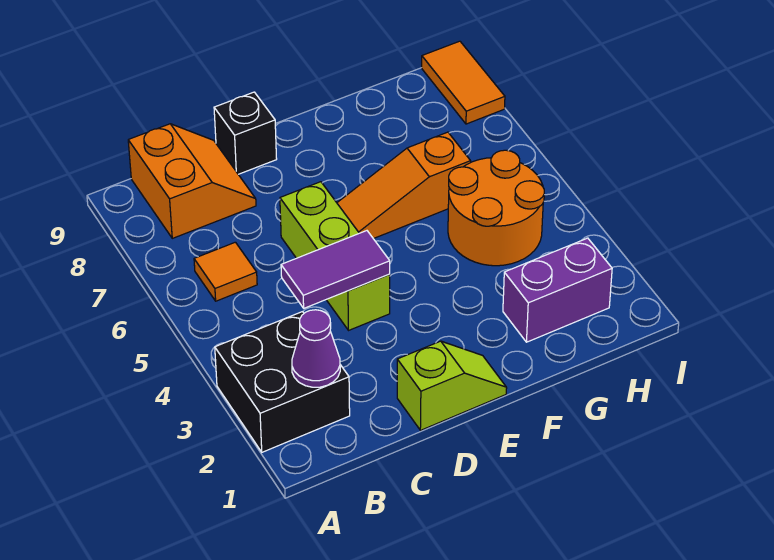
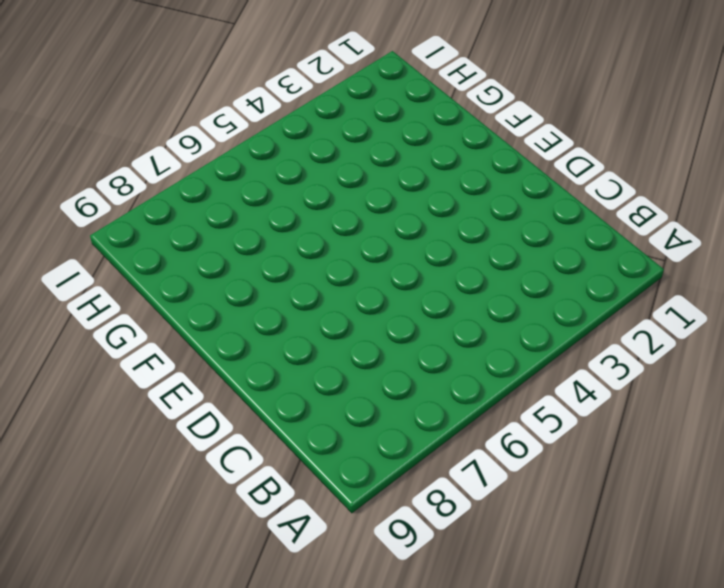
none -> black 2x2 brick [215,312,350,452]
none -> orange 1x1 tile [194,242,257,301]
none -> orange 2x2 slope [128,124,256,238]

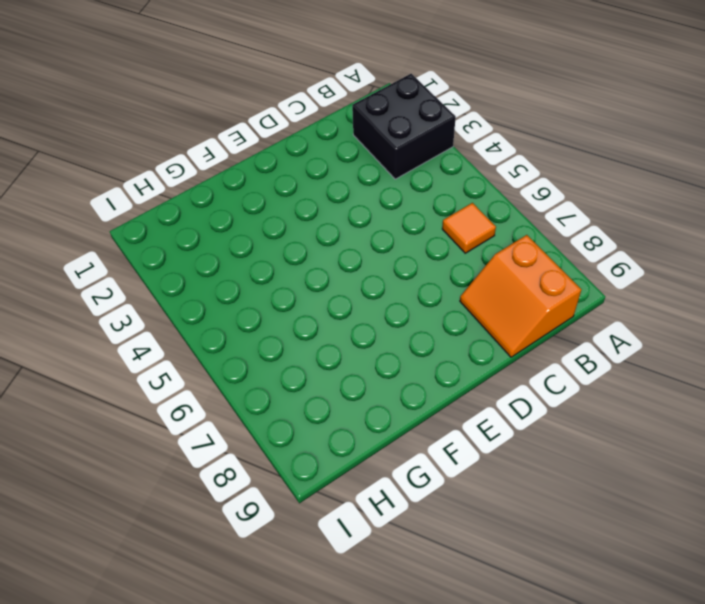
none -> lime 1x2 slope [397,341,507,430]
none -> lime 1x3 brick [280,182,390,331]
none -> black 1x1 brick [214,92,277,174]

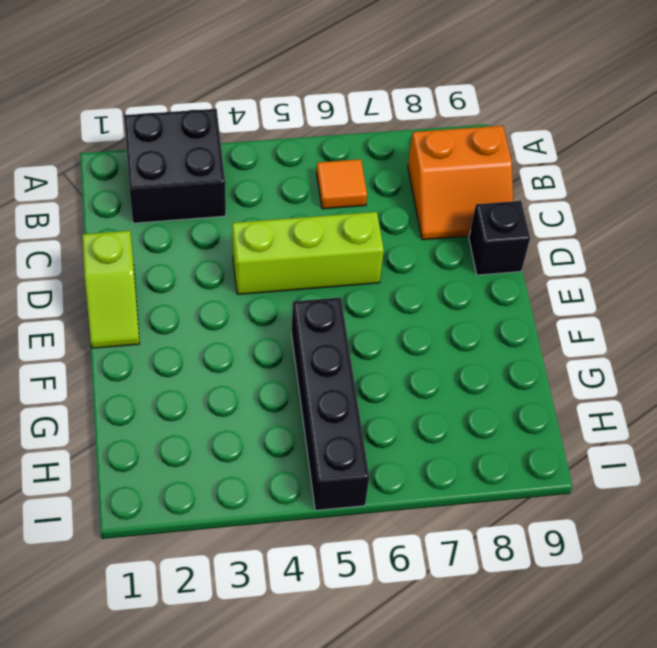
black 1x4 brick [291,298,369,510] -> orange 2x2 round brick [448,150,544,266]
none -> orange 1x3 slope [337,132,471,239]
none -> purple 1x2 brick [503,238,612,342]
none -> orange 1x2 tile [422,41,505,124]

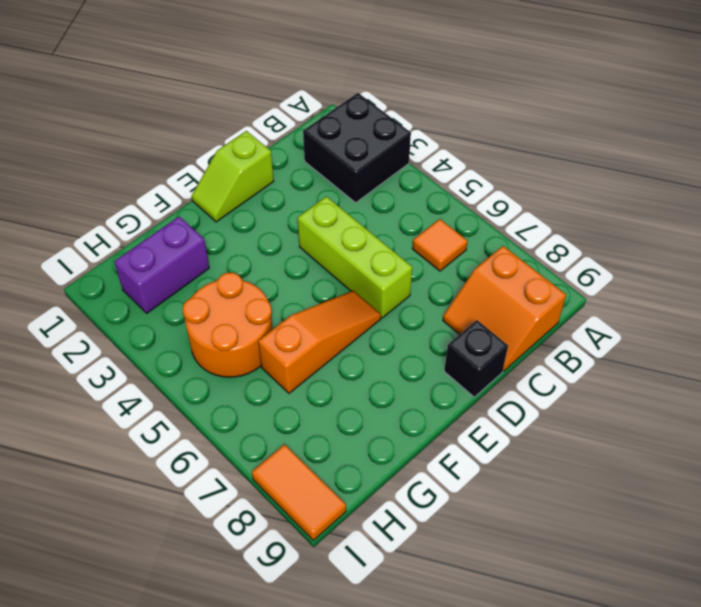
none -> purple 1x1 cone [292,310,340,387]
none -> purple 1x2 tile [281,231,390,308]

